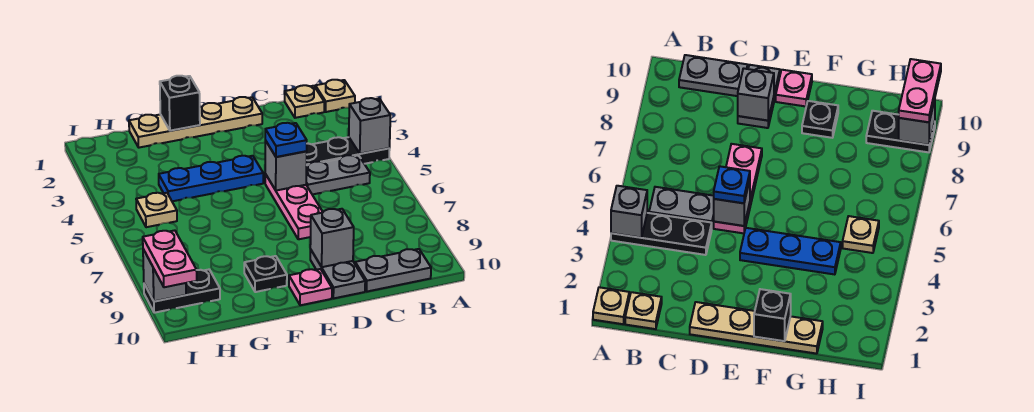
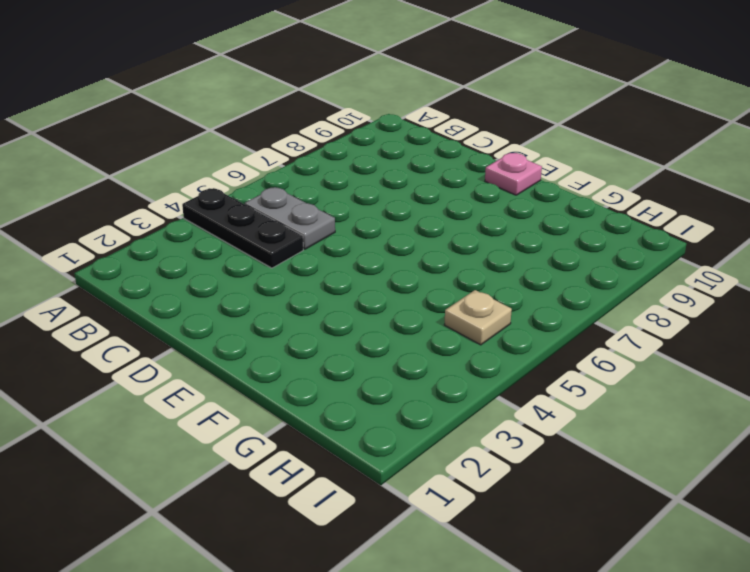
none -> tan 1x1 plate [315,80,355,112]
none -> tan 1x1 plate [285,85,324,118]
none -> grey 1x2 plate [355,249,431,292]

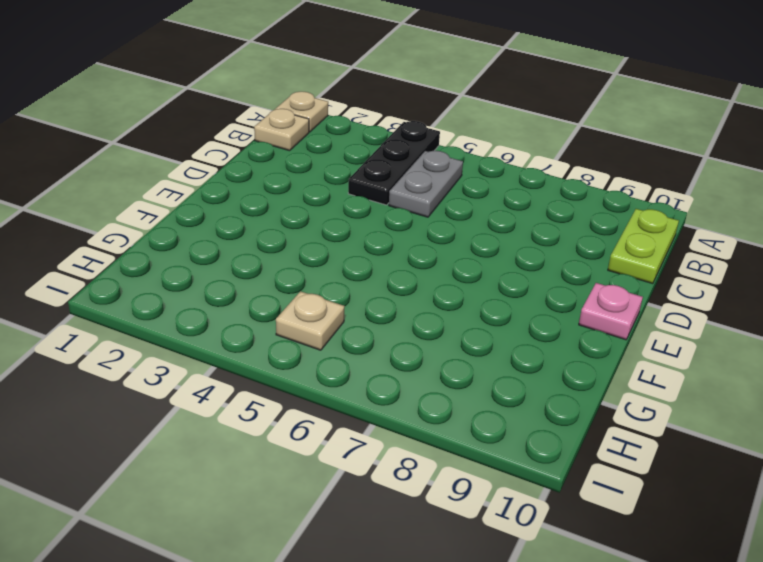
lime 1x2 plate [608,209,679,284] -> grey 1x2 plate [355,249,431,292]
none -> tan 1x4 plate [129,97,262,148]
none -> pink 1x3 plate [265,174,323,239]
none -> grey 1x2 plate [310,249,365,298]

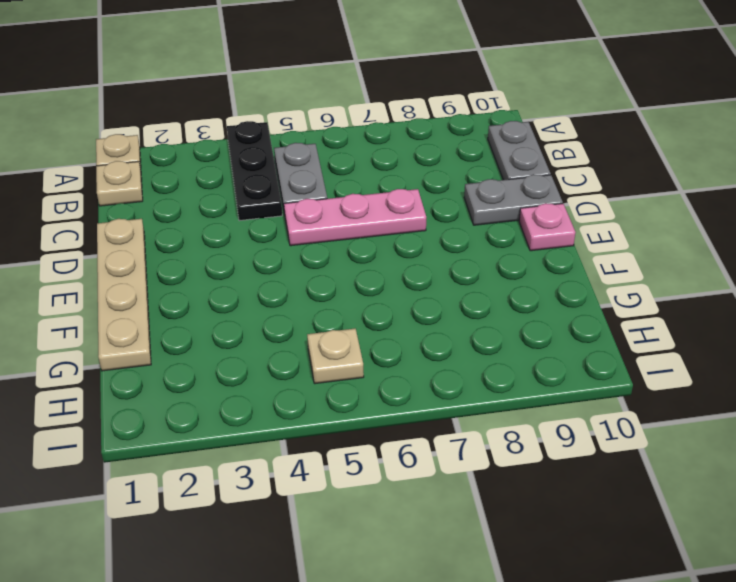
none -> blue 1x3 plate [159,156,263,201]
none -> black 1x1 plate [244,256,287,292]
none -> black 1x2 plate [144,270,220,313]

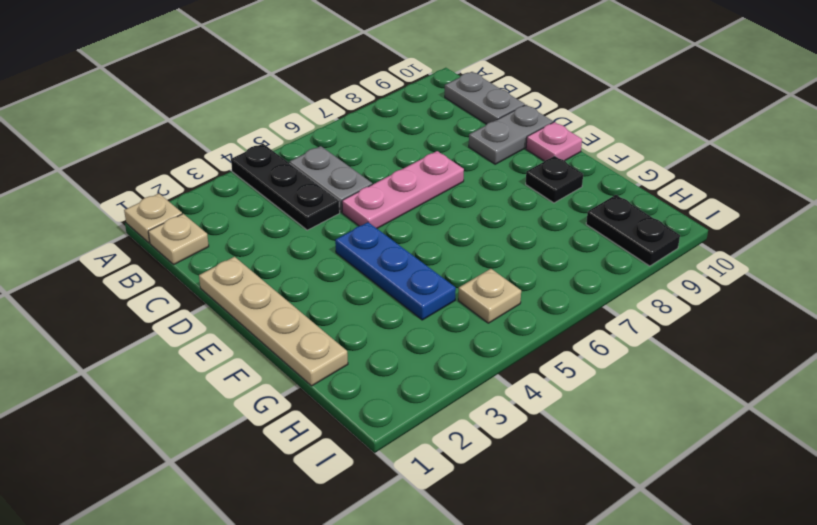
none -> grey 1x1 brick [349,98,390,154]
none -> grey 1x1 brick [265,140,307,191]
none -> grey 1x1 brick [310,209,354,267]

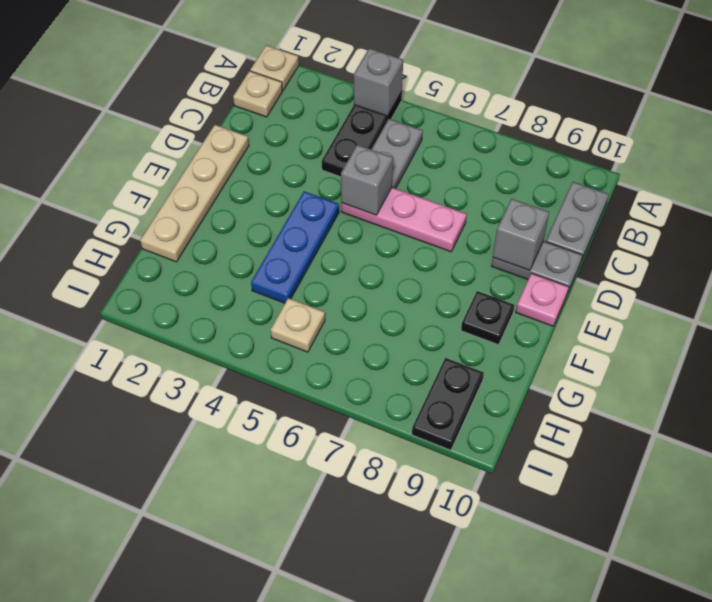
none -> black 1x1 brick [160,76,200,131]
none -> grey 1x1 brick [143,249,186,301]
none -> blue 1x1 plate [265,123,307,157]

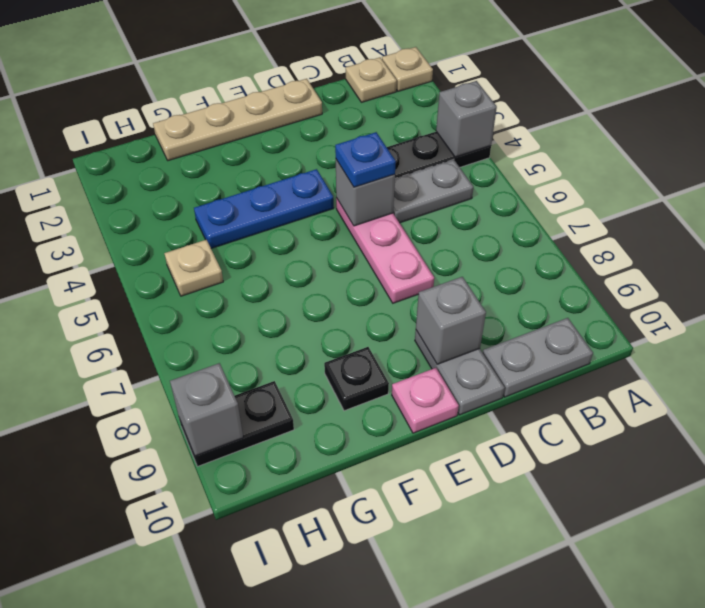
none -> black 1x1 brick [160,76,200,131]
none -> pink 1x2 plate [143,230,197,287]

